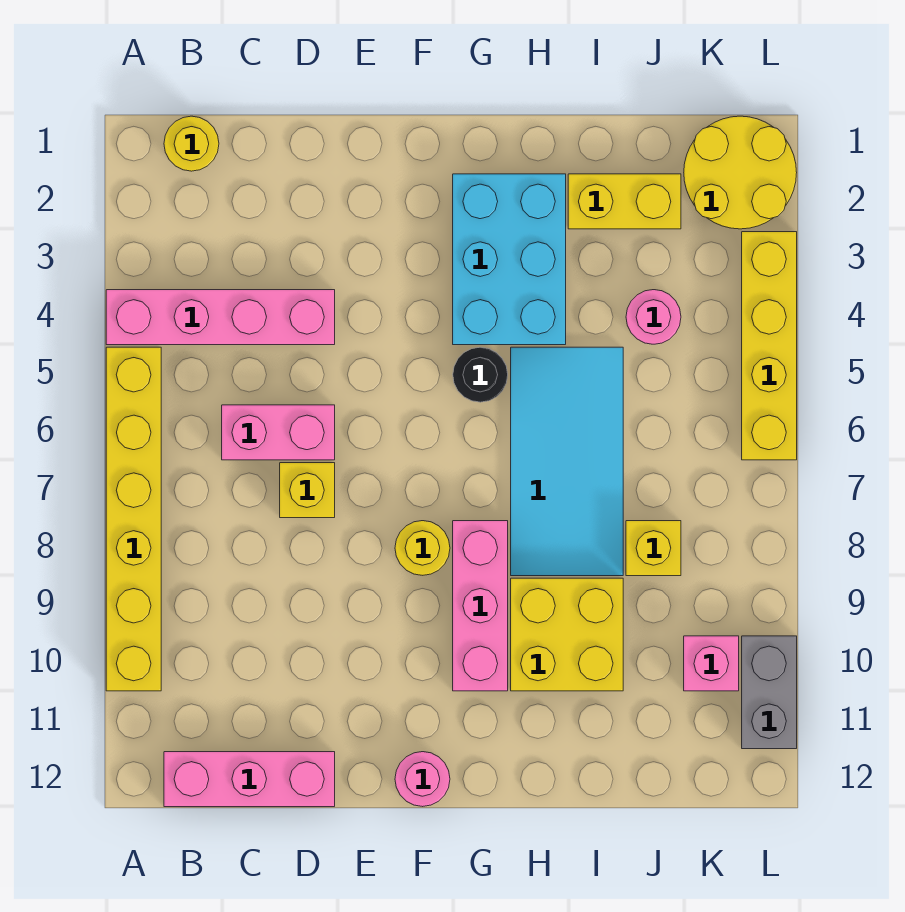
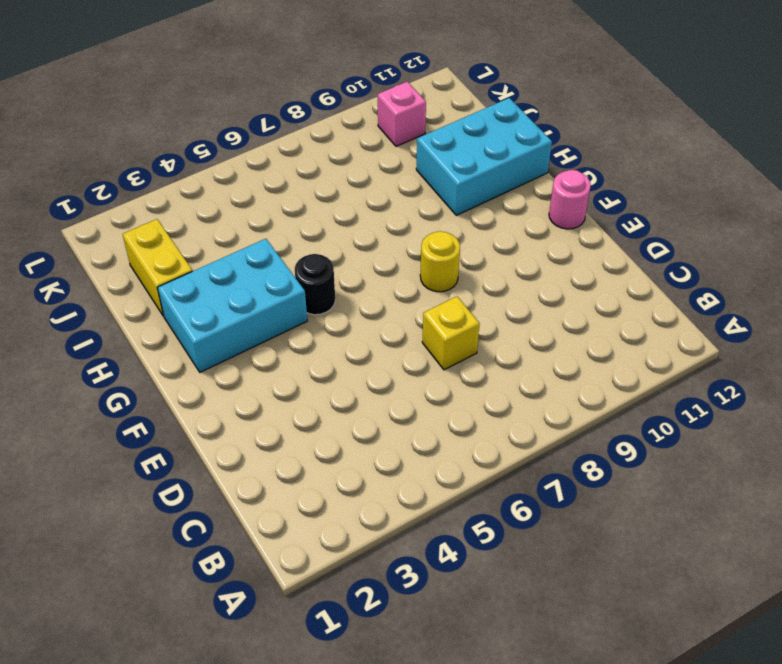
cyan 2x3 brick [416,98,552,215] -> yellow 2x2 brick [511,578,623,691]
none -> pink 1x4 brick [106,290,335,345]
none -> yellow 1x6 brick [106,347,161,691]
none -> yellow 1x1 round brick [164,116,219,171]

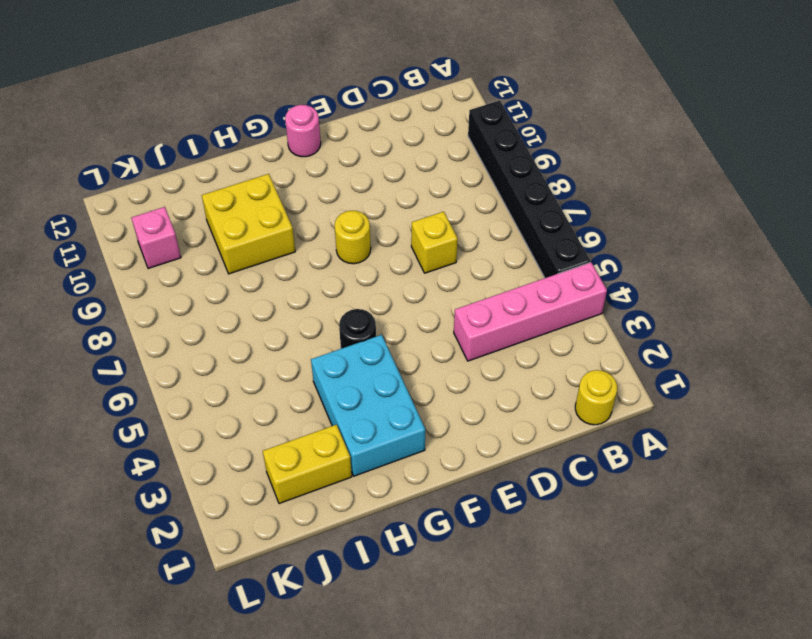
black 1x6 brick [468,100,590,278] -> yellow 1x6 brick [106,347,161,691]
none -> pink 1x3 brick [164,752,335,807]
none -> pink 1x2 brick [222,405,335,460]
none -> pink 1x3 brick [453,521,508,691]

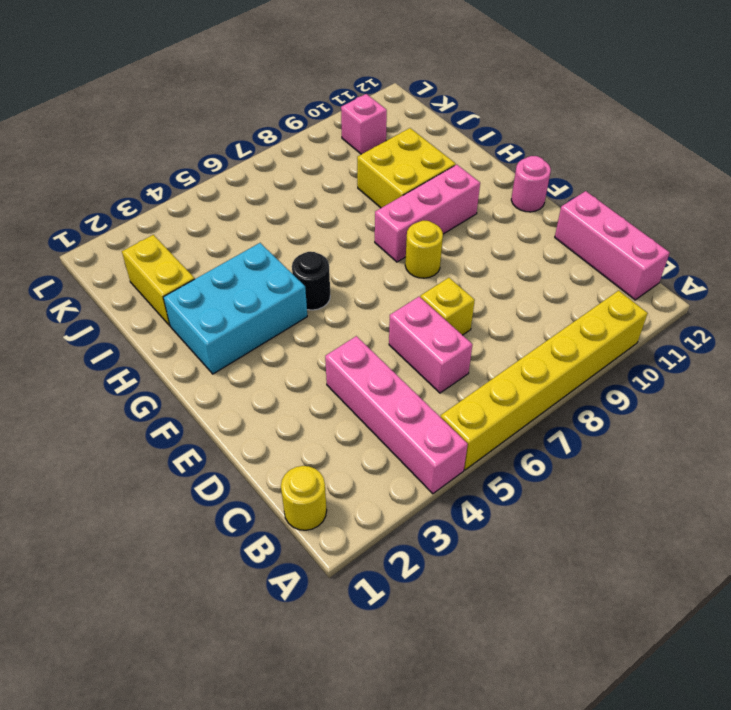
none -> cyan 2x4 tile [511,347,623,576]
none -> pink 1x1 round brick [626,290,681,344]
none -> yellow 1x1 brick [626,521,681,576]

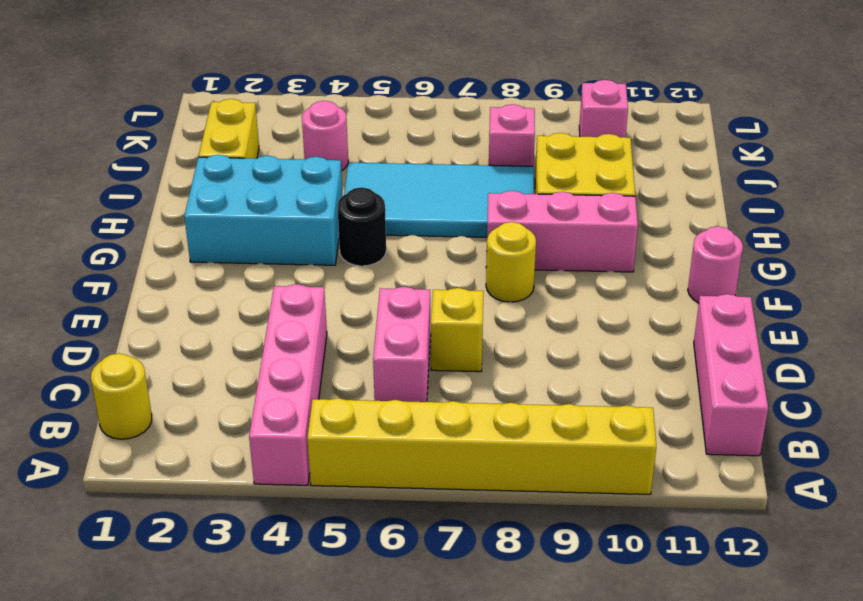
pink 1x1 brick [489,104,535,166] -> yellow 1x1 brick [626,521,681,576]
none -> yellow 2x2 round brick [684,116,797,229]
none -> yellow 1x4 brick [742,232,797,460]
none -> grey 1x2 brick [742,636,797,749]

